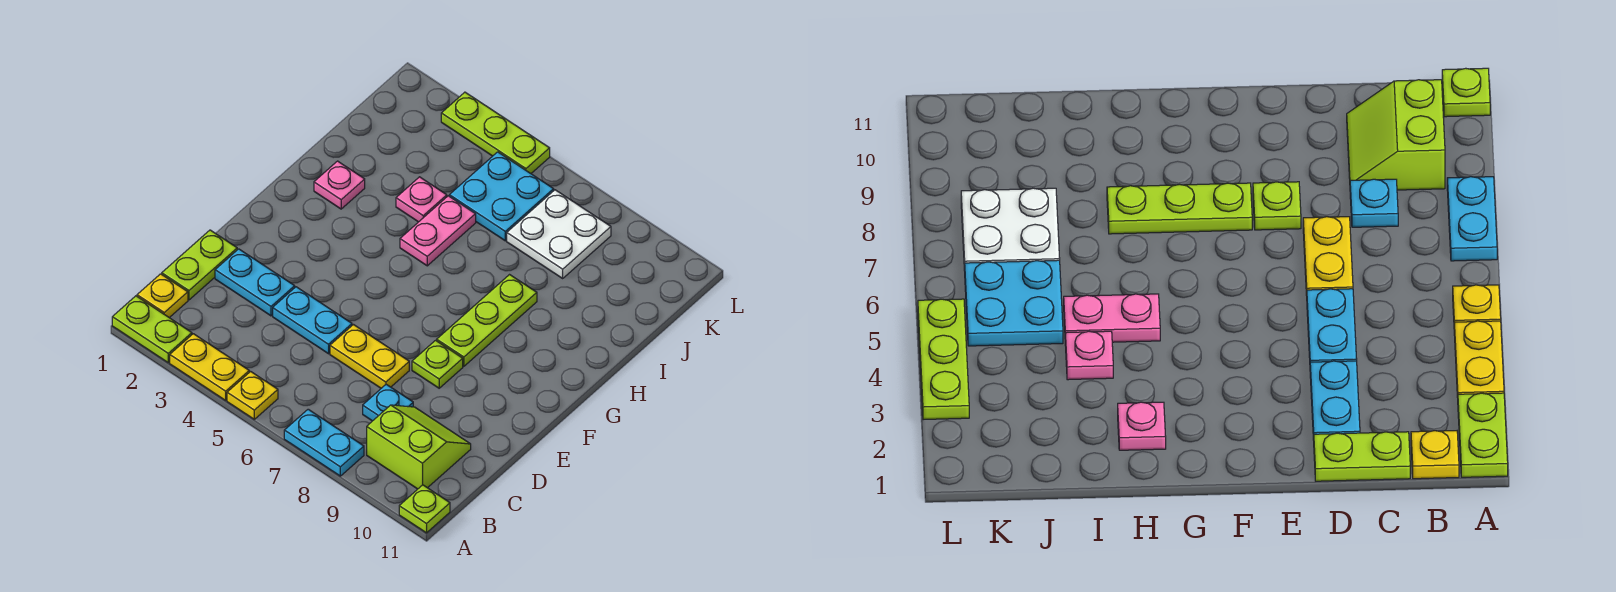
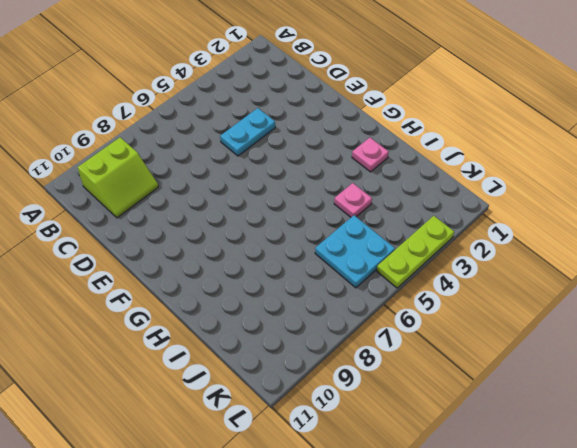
none -> lime 1x2 plate [112,296,192,363]
none -> yellow 1x2 plate [170,334,249,400]
none -> yellow 1x1 plate [227,372,278,419]

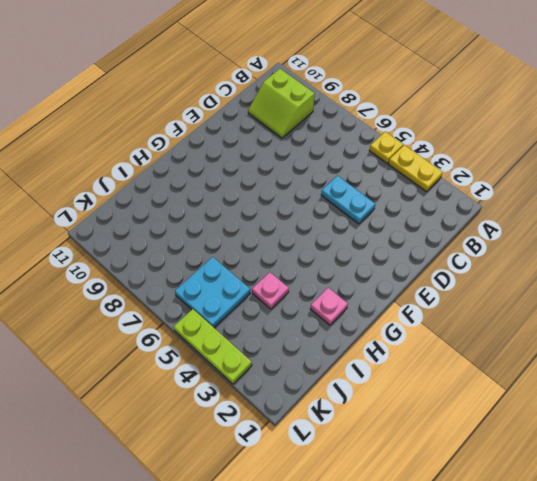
none -> lime 1x2 plate [112,296,192,363]
none -> cyan 1x2 plate [284,409,364,476]
none -> lime 1x1 plate [399,485,450,533]

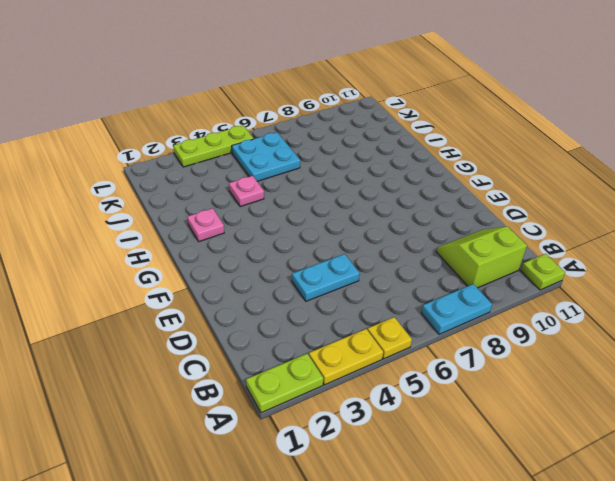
none -> yellow 1x1 plate [137,274,188,318]
none -> lime 1x2 plate [162,230,237,300]
none -> cyan 1x1 plate [363,384,413,421]

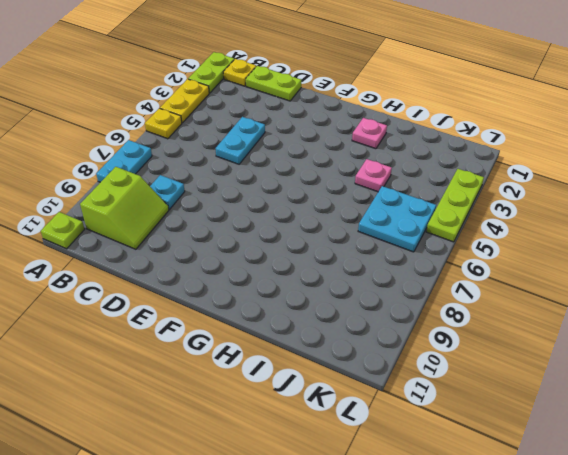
none -> cyan 1x2 plate [215,249,295,316]
none -> yellow 1x2 plate [330,325,409,388]
none -> lime 1x1 plate [412,340,463,388]

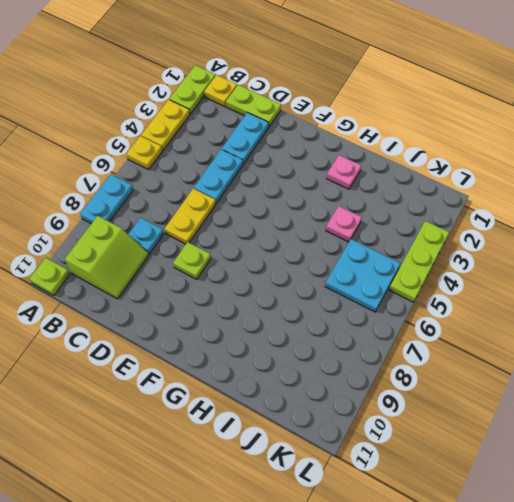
none -> lime 1x3 plate [437,275,537,366]
none -> pink 1x2 plate [400,196,476,266]
none -> white 2x2 plate [507,190,611,278]

